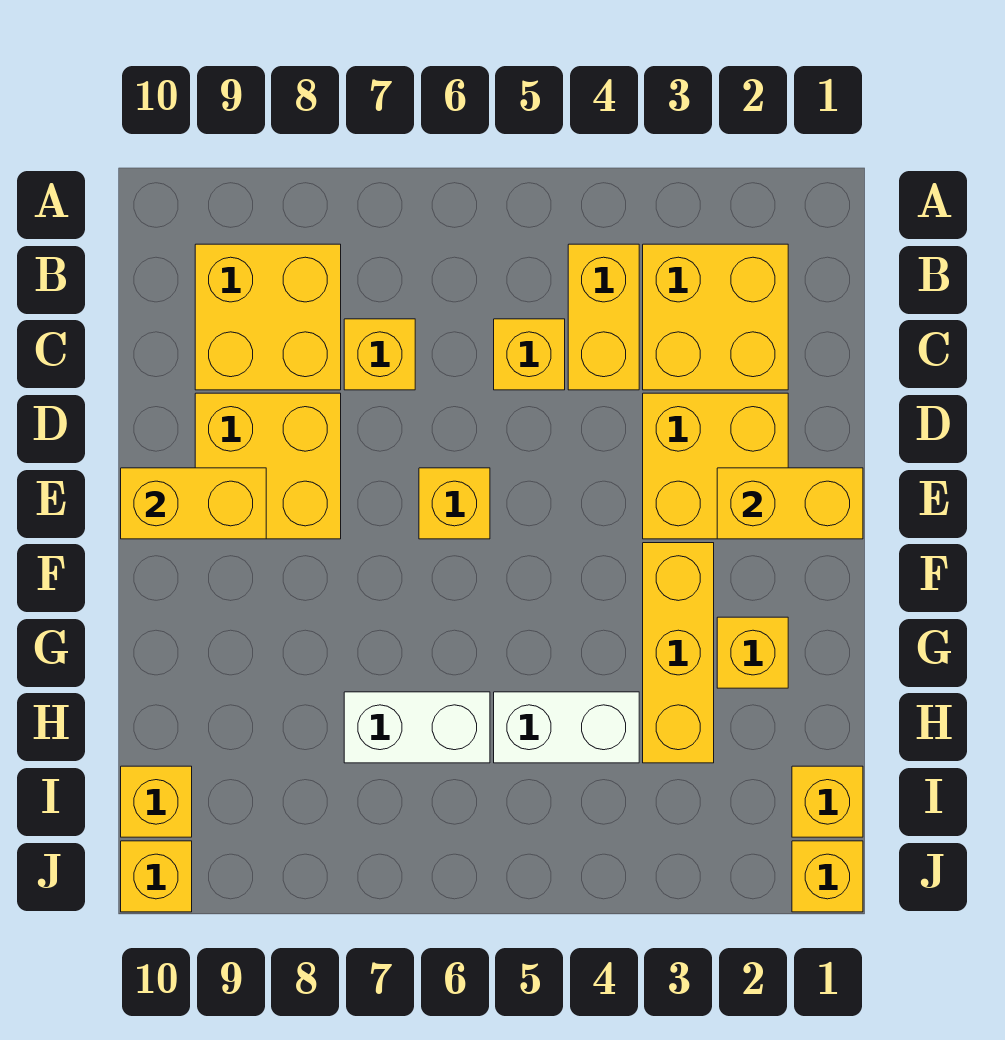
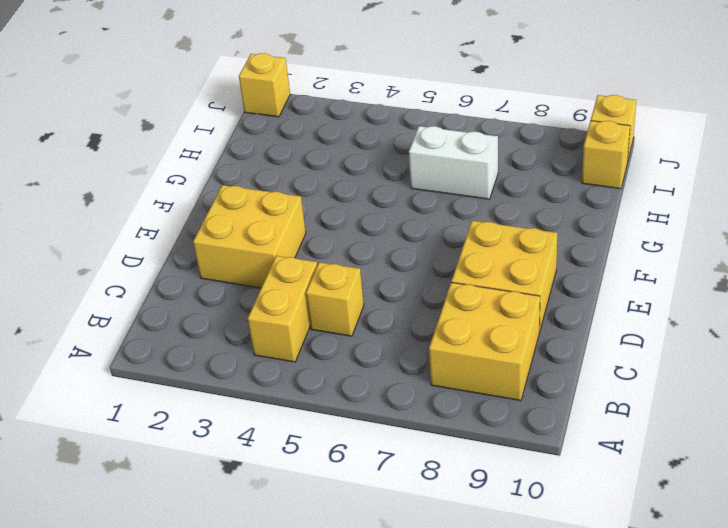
none -> yellow 2x2 brick [643,244,788,390]
none -> yellow 1x1 brick [344,319,415,390]
none -> yellow 1x1 brick [419,468,490,539]

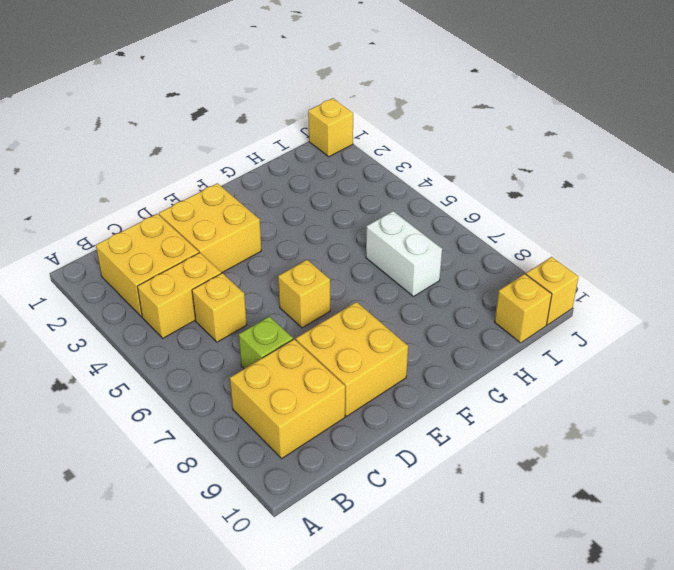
lime 1x1 brick [239,316,293,369] -> yellow 1x1 brick [344,319,415,390]
none -> yellow 1x3 brick [643,543,714,763]
none -> yellow 1x1 brick [717,617,788,688]
none -> white 1x2 brick [494,692,639,763]

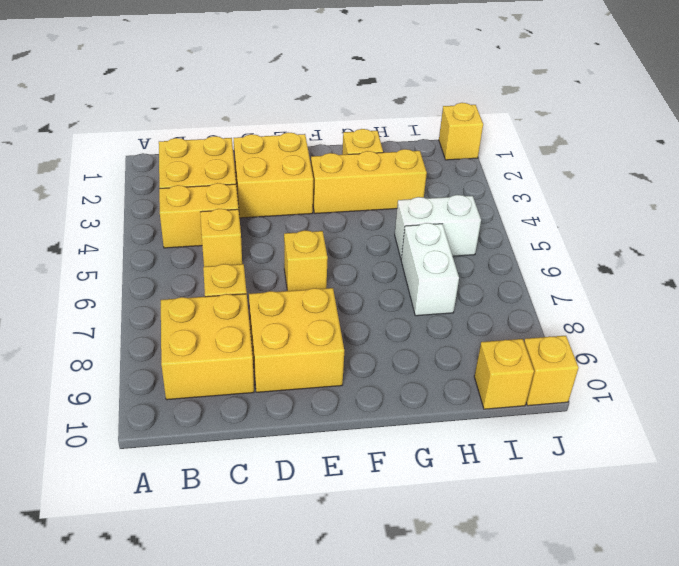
white 1x2 brick [395,195,481,258] -> white 1x2 brick turned to [494,692,639,763]
none -> yellow 1x1 brick [792,766,863,837]
none -> yellow 1x2 brick [717,468,863,539]
none -> yellow 1x2 brick [121,468,266,539]

